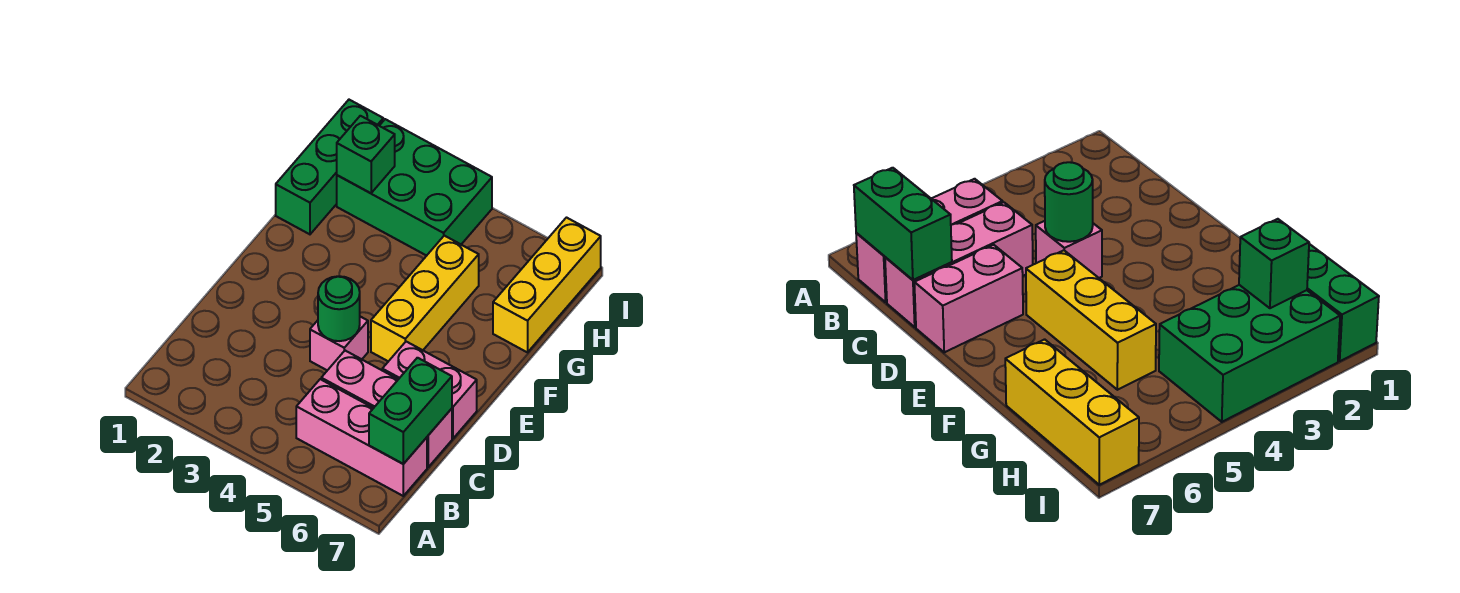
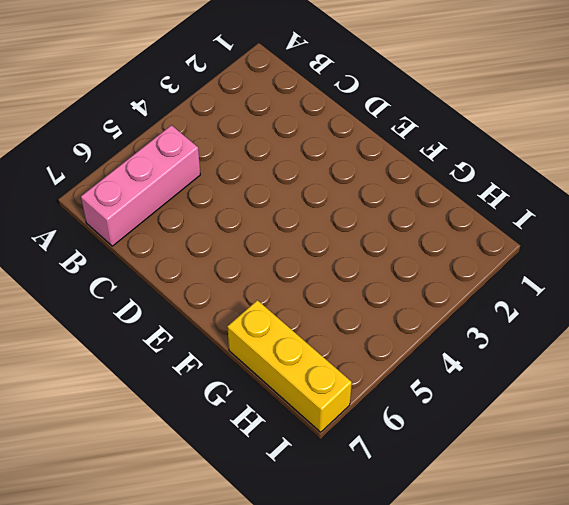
none -> pink 1x3 brick [321,351,452,467]
none -> pink 1x1 brick [310,317,368,370]

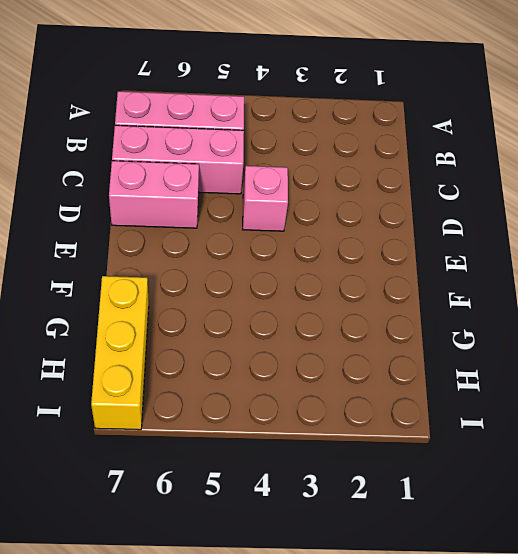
none -> yellow 1x3 brick [371,236,479,361]
none -> green 1x3 brick [276,100,383,234]

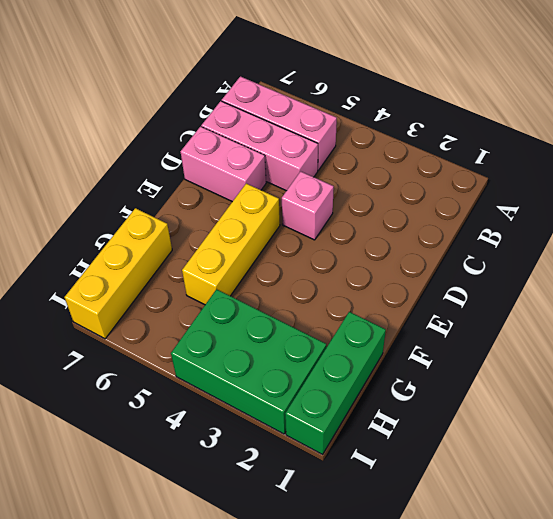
none -> green 1x2 brick [369,358,452,464]
none -> green 1x1 round brick [318,276,360,341]

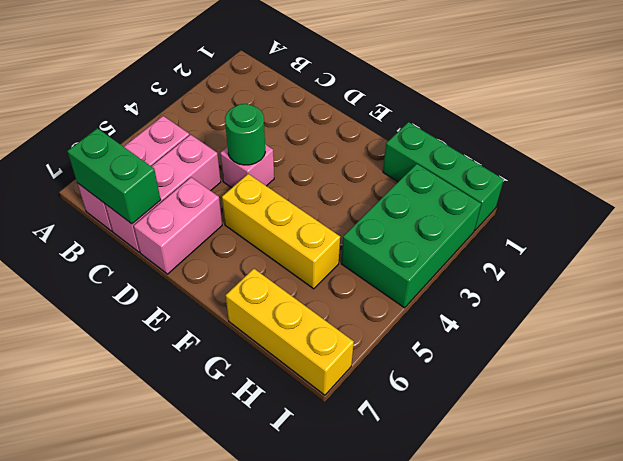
none -> green 1x1 brick [337,116,395,193]

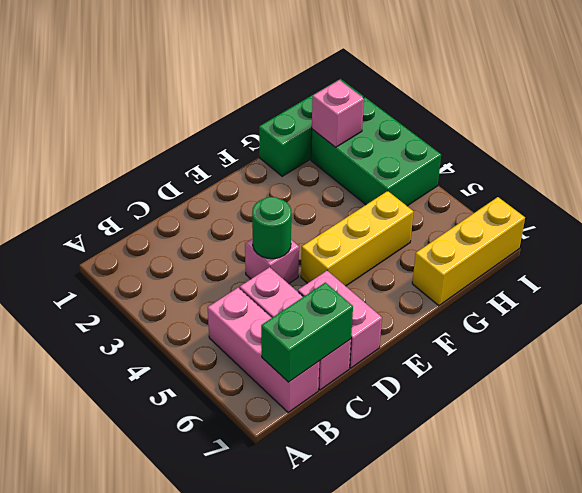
pink 1x1 brick [312,80,364,147] -> green 1x1 brick [337,116,395,193]

